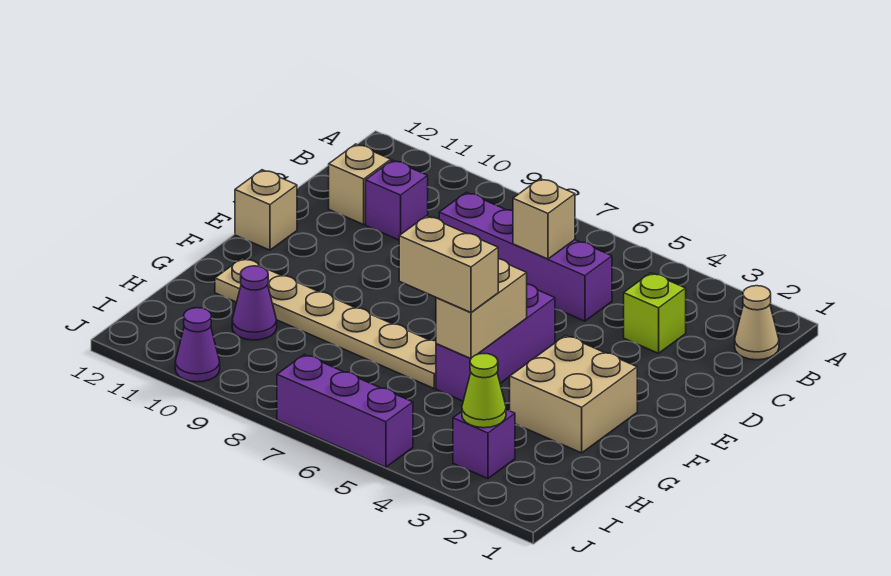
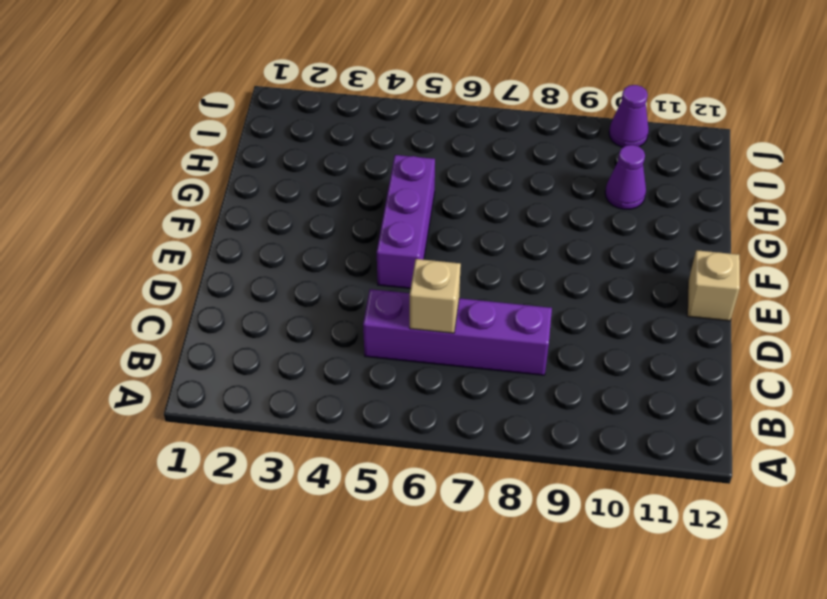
none -> tan 1x1 cone [735,286,779,360]
none -> lime 1x1 brick [624,273,686,353]
none -> purple 1x1 brick [366,160,428,240]

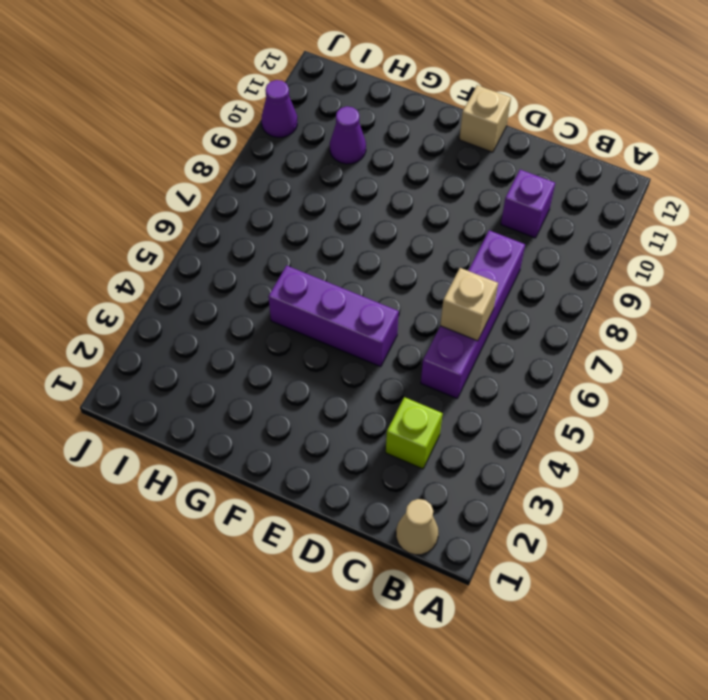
none -> tan 1x1 brick [329,144,391,225]
none -> tan 2x2 brick [510,335,637,453]
none -> tan 1x6 plate [215,258,436,388]

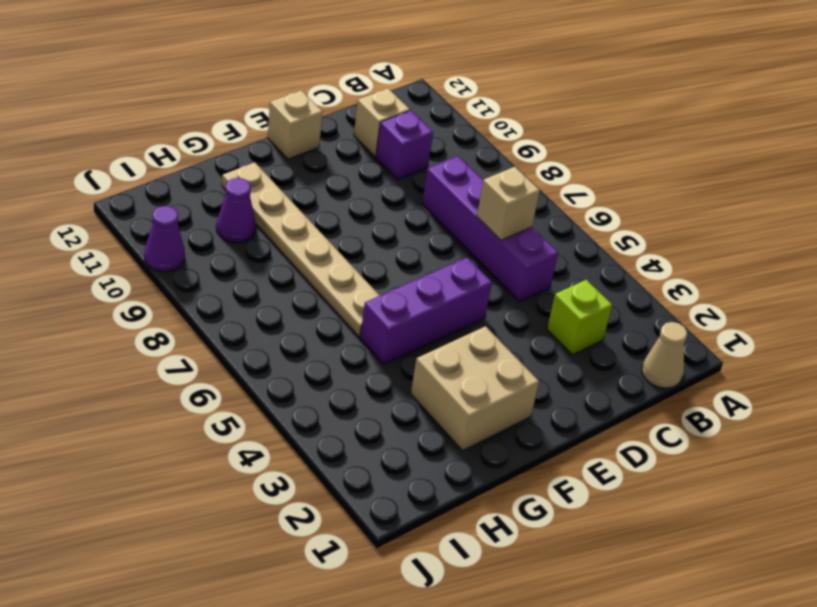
none -> purple 1x1 brick [453,410,515,479]
none -> purple 1x3 brick [277,355,413,467]
none -> tan 1x2 brick [436,259,527,358]

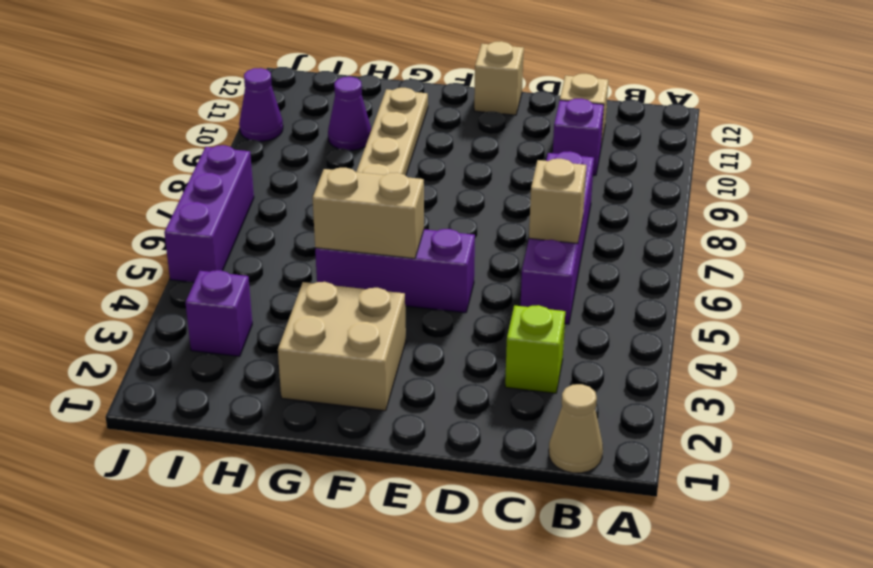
none -> lime 1x1 cone [462,354,506,428]
none -> tan 1x2 brick [399,216,498,312]

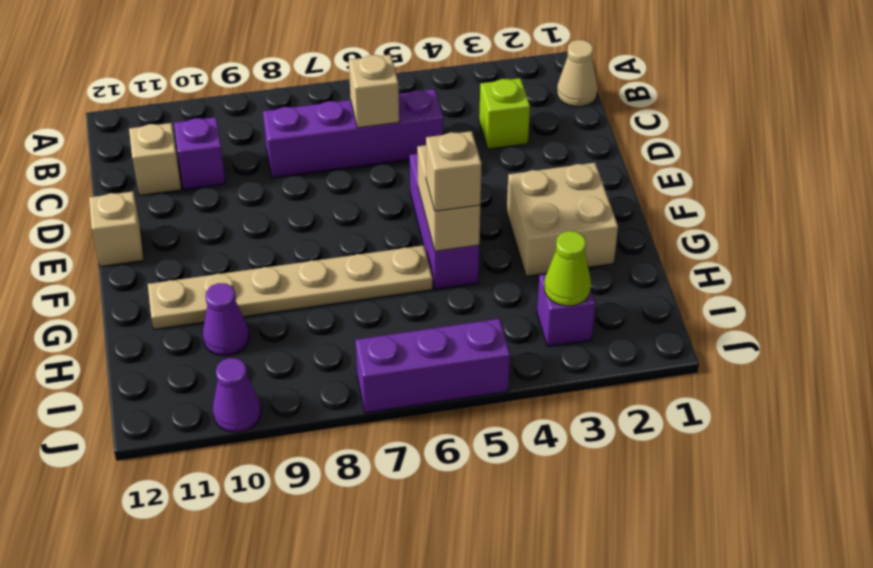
tan 1x1 brick [426,131,482,211] -> tan 1x2 brick [399,216,498,312]

